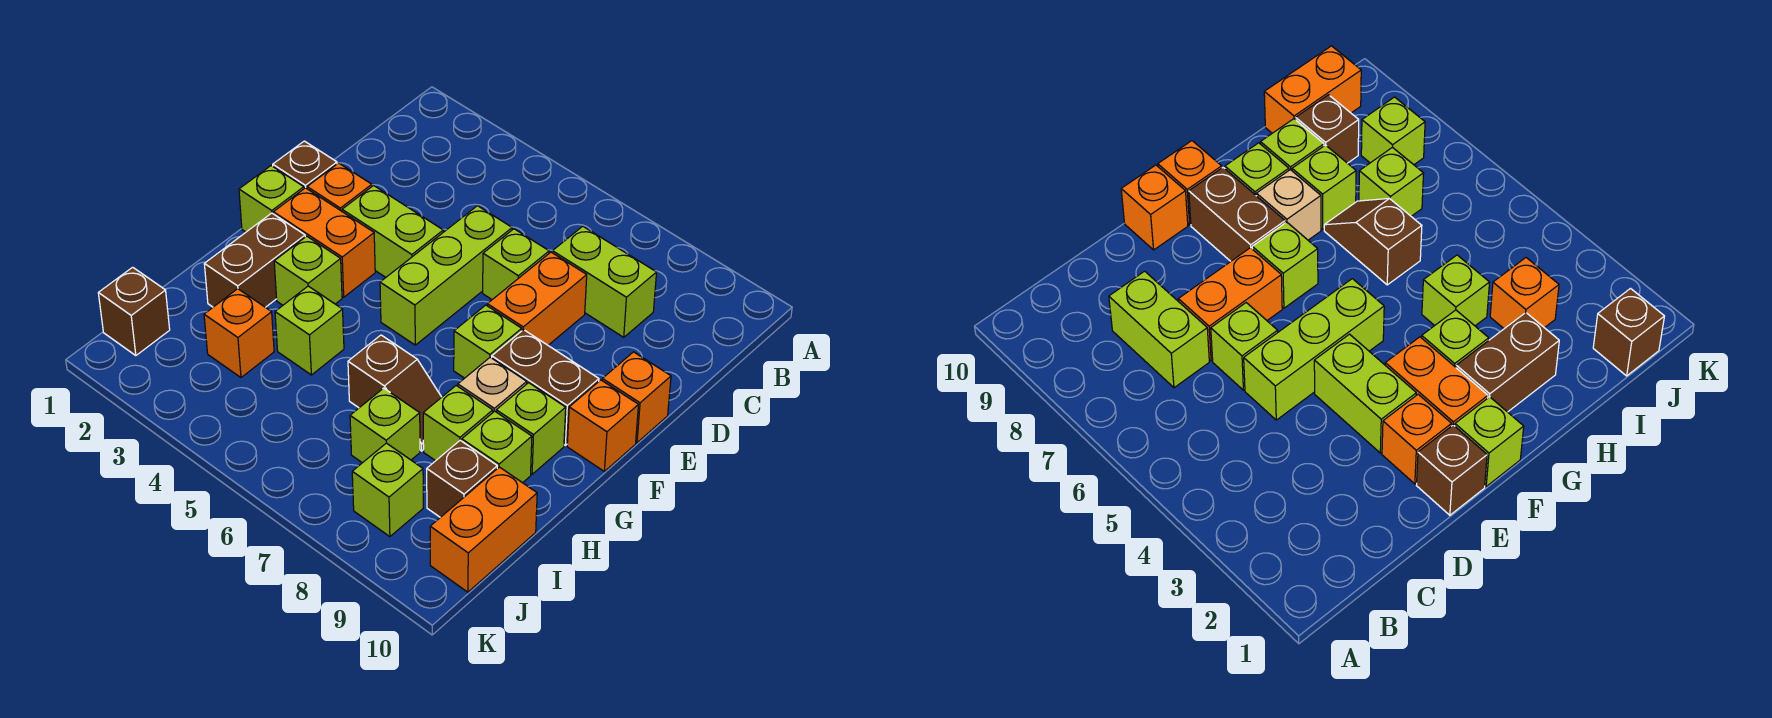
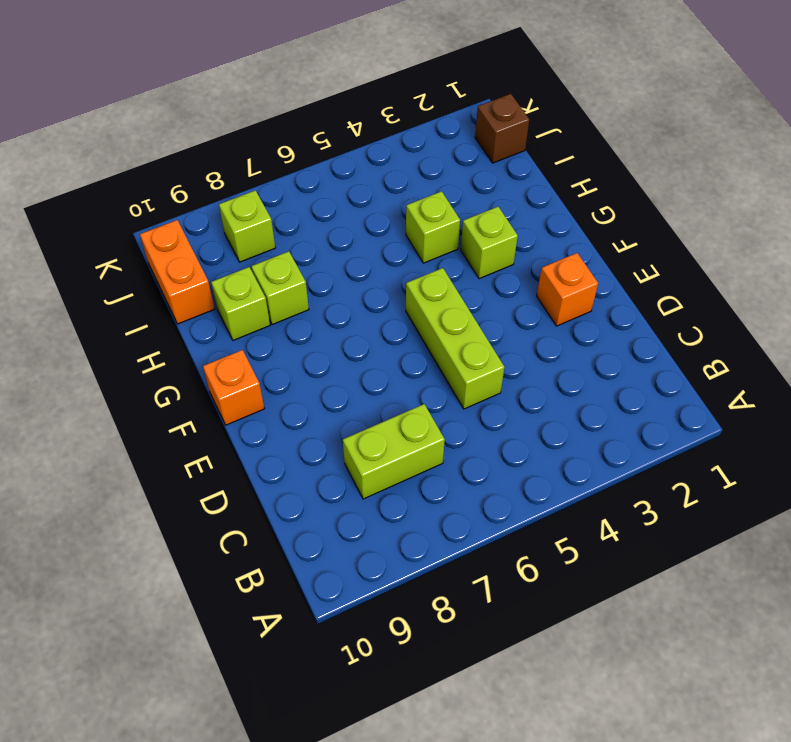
none -> lime 1x1 brick [483,229,549,300]
none -> orange 1x2 brick [487,252,587,345]
none -> brown 1x1 brick [273,141,337,189]

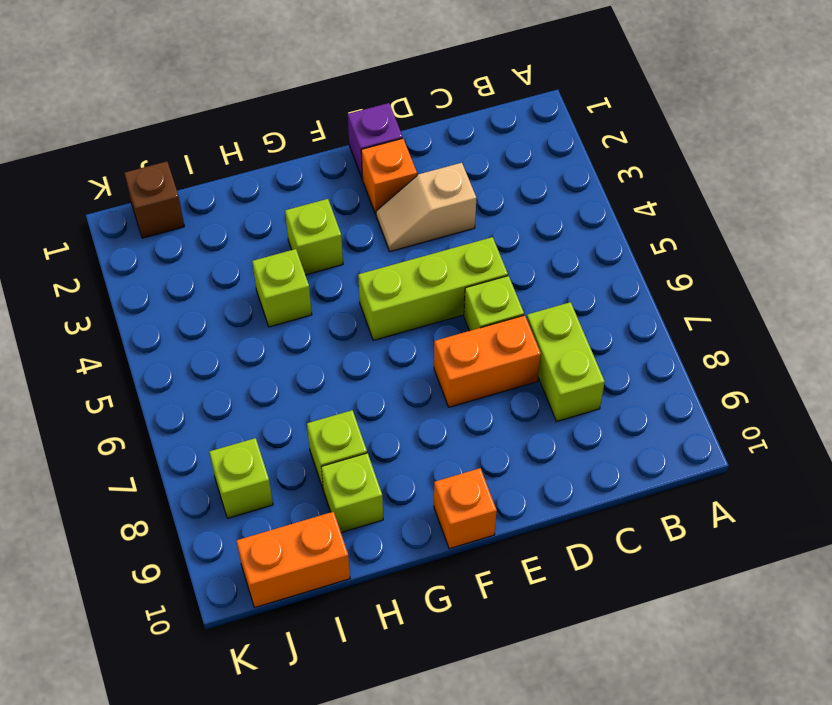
tan 1x2 slope [376,163,476,252] -> lime 1x2 brick [342,186,443,277]
purple 1x1 brick [348,103,403,179] -> brown 1x1 brick [273,141,337,189]
none -> orange 1x1 brick [602,352,671,443]
none -> lime 1x1 brick [239,166,304,232]
none -> orange 1x2 brick [273,188,375,297]

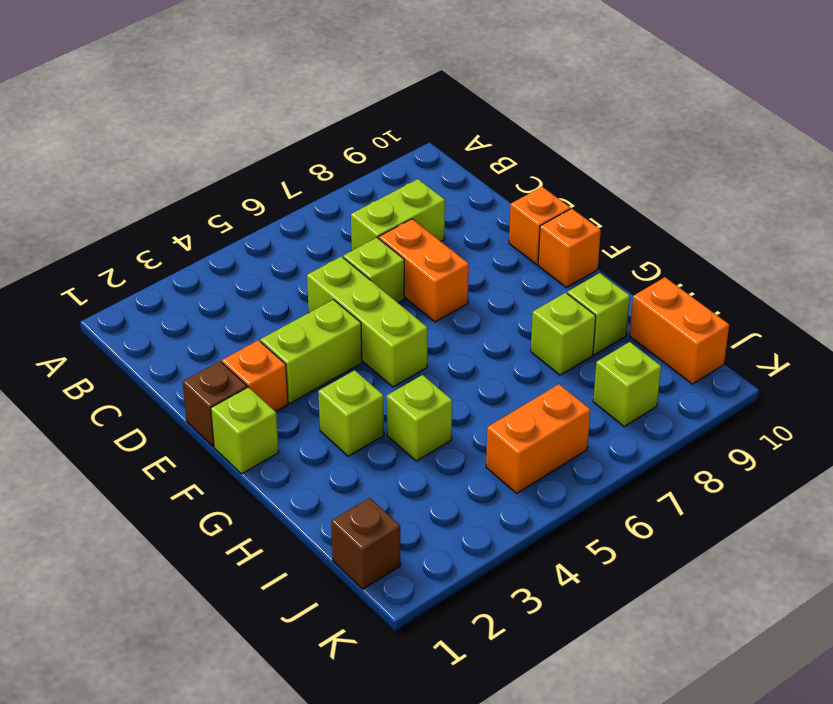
orange 1x2 brick [486,384,590,493] -> orange 1x2 brick moved to [273,188,375,297]
none -> lime 1x1 brick [454,305,522,378]
none -> brown 1x2 brick [492,330,599,445]
none -> brown 1x2 brick [204,213,305,307]

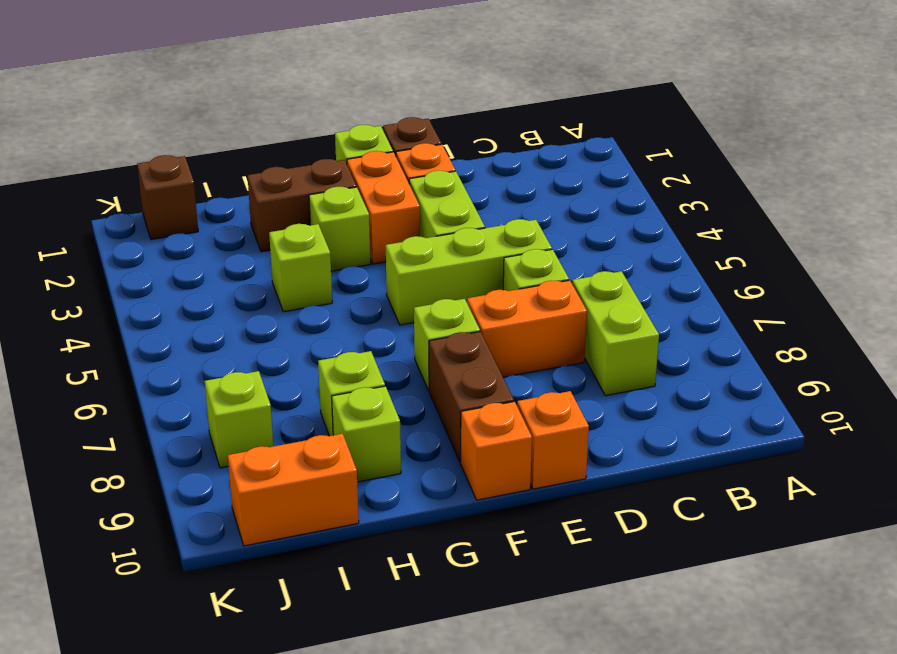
none -> tan 1x1 brick [458,357,527,412]
none -> lime 1x1 brick [496,383,566,474]
none -> brown 1x2 slope [348,335,441,451]

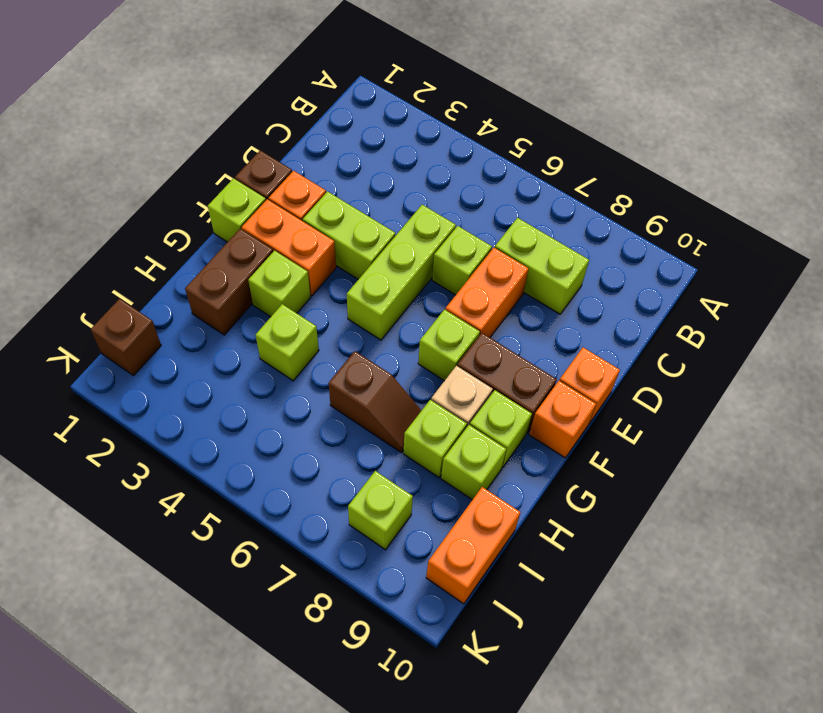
none -> orange 1x1 brick [204,289,274,377]
none -> lime 1x1 brick [350,388,420,463]
none -> brown 1x1 brick [427,440,497,517]

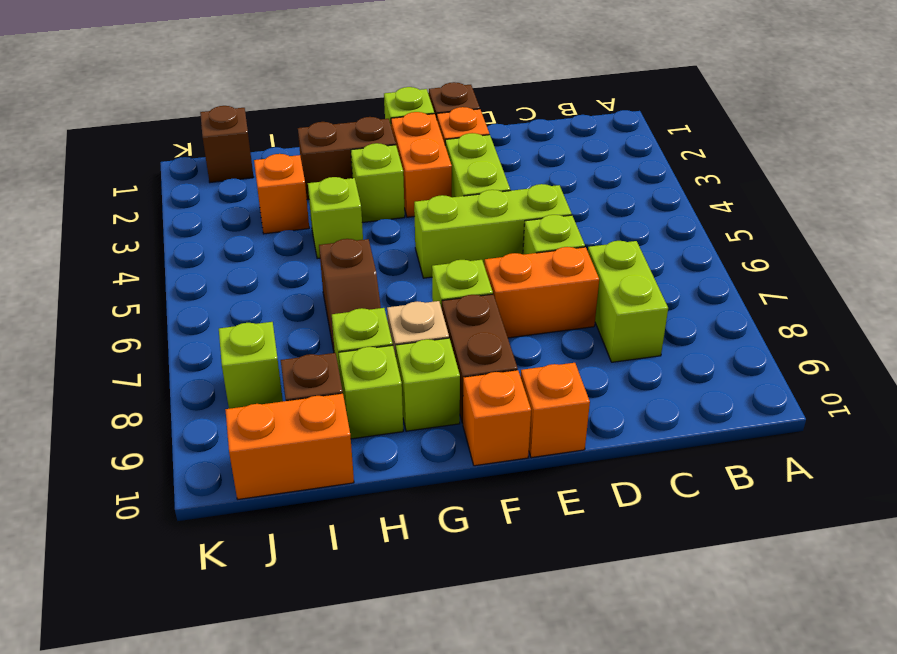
none -> lime 1x1 brick [350,388,420,463]

